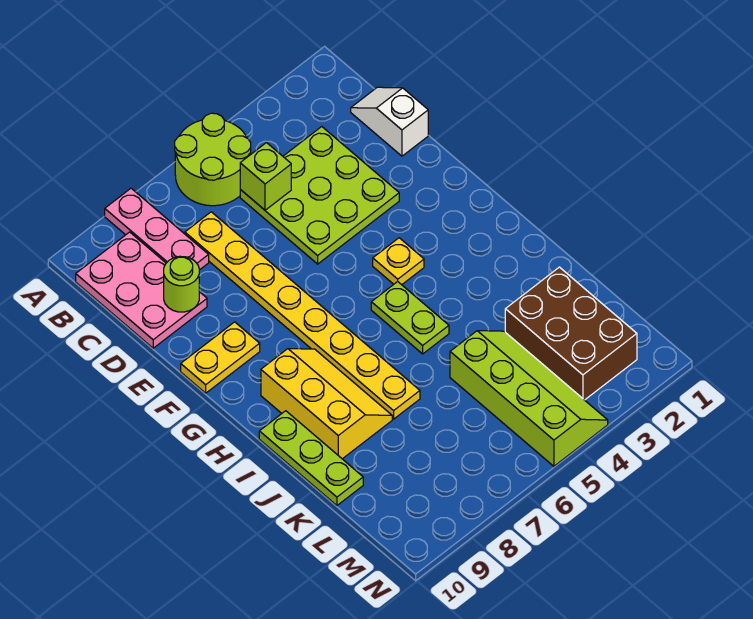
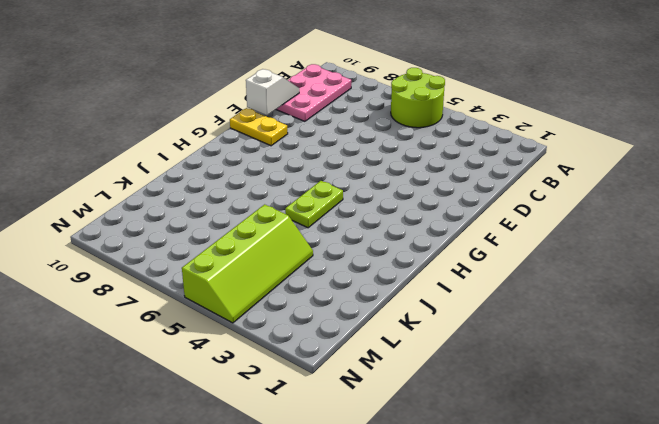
white 1x2 slope [246,69,299,115] -> white 1x2 slope moved to [351,87,428,156]
none -> pink 1x3 plate [105,188,209,270]
none -> lime 3x3 plate [240,127,399,264]
none -> yellow 1x8 plate [185,212,420,419]

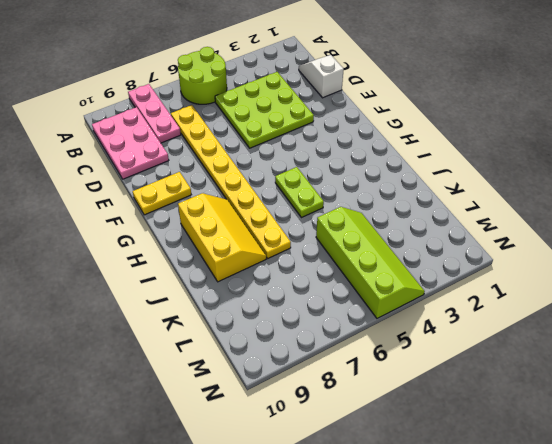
none -> yellow 1x1 plate [373,238,424,285]
none -> lime 1x3 plate [259,411,363,506]
none -> brown 2x3 brick [505,267,637,400]

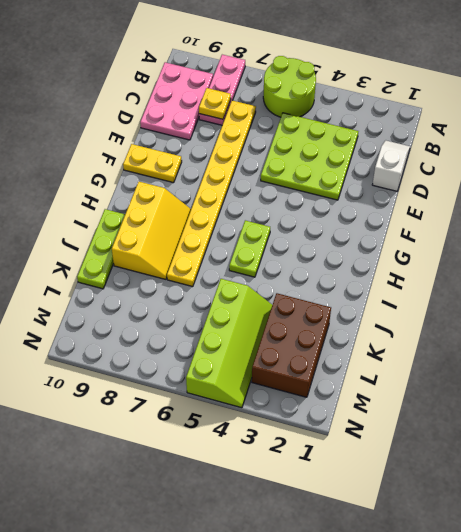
yellow 1x1 plate [199,88,231,119] -> yellow 1x1 plate moved to [373,238,424,285]
none -> lime 1x1 brick [240,143,291,210]
none -> lime 1x1 round brick [164,256,199,312]

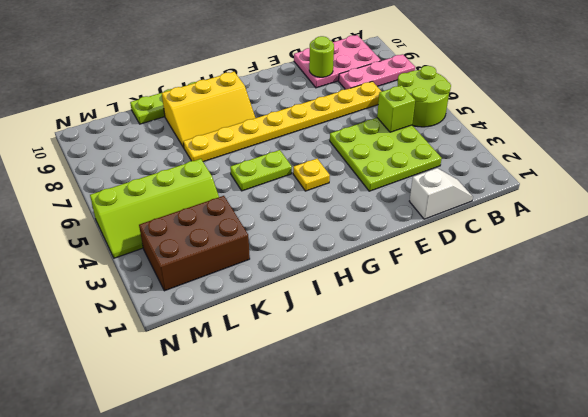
none -> yellow 1x2 plate [181,322,260,393]

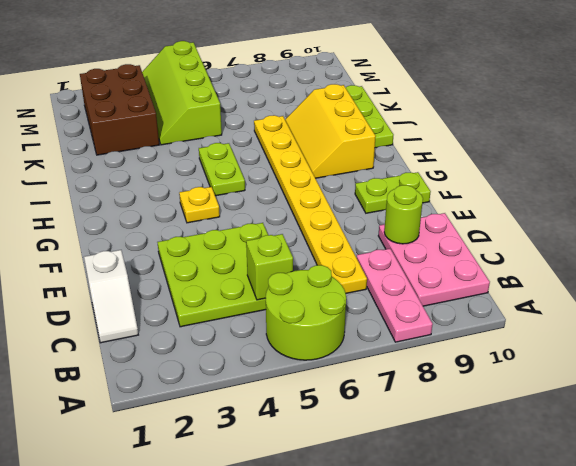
lime 1x2 plate [355,172,431,213] -> yellow 1x2 plate [181,322,260,393]

